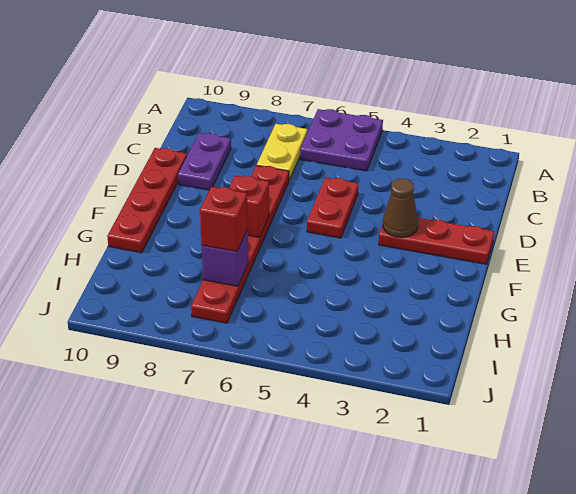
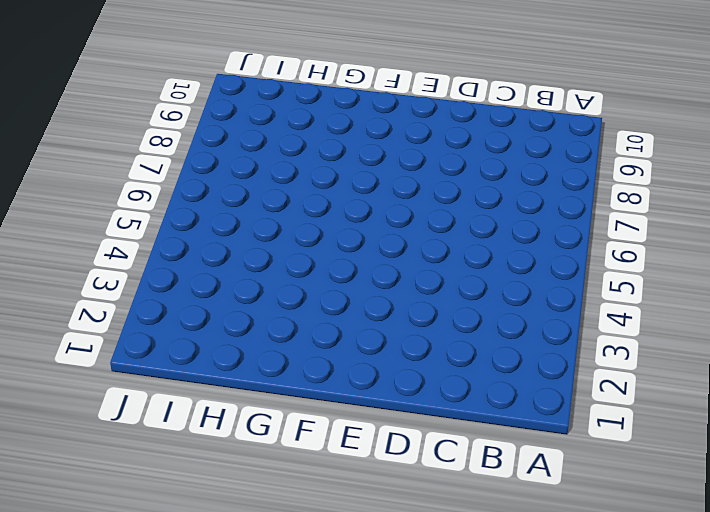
none -> purple 2x2 plate [300,109,383,171]
none -> yellow 1x2 plate [257,124,307,180]

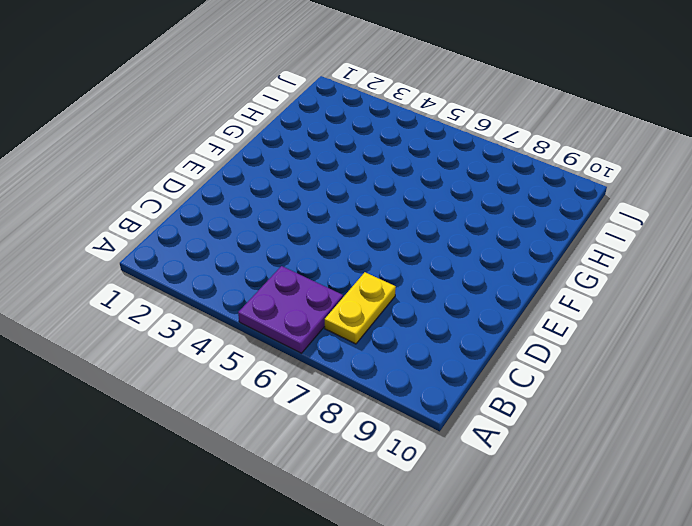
none -> purple 1x2 plate [178,133,231,190]
none -> red 1x2 plate [307,177,358,238]

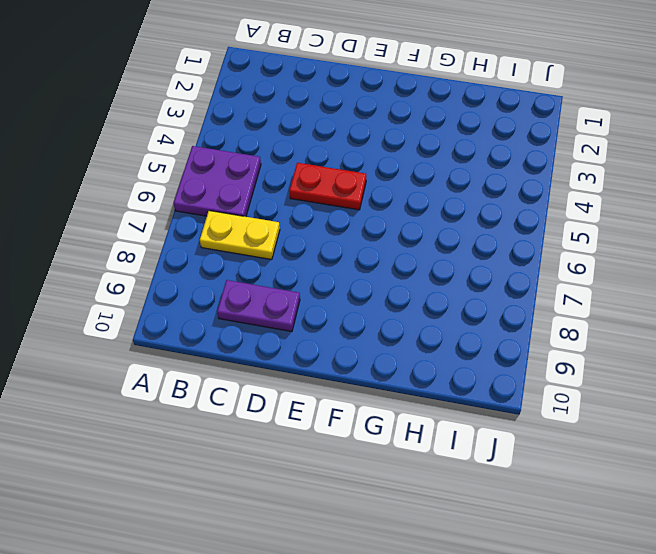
none -> red 1x6 plate [191,165,289,323]
none -> red 1x4 plate [107,148,187,253]

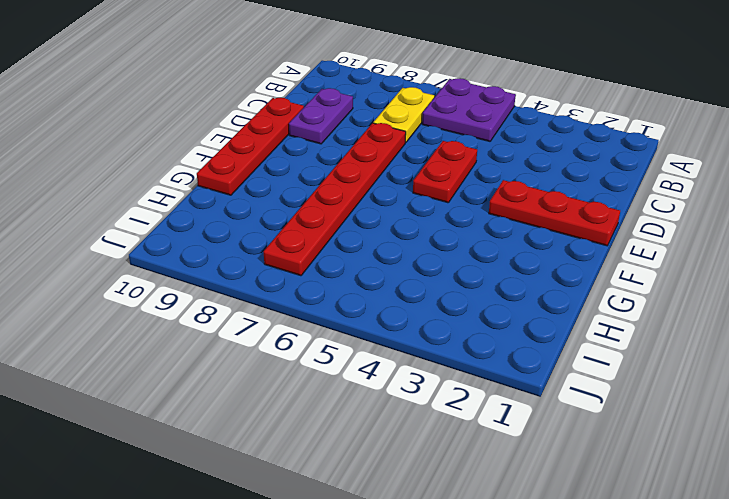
none -> brown 1x1 cone [383,179,418,237]
none -> red 1x1 brick [229,176,269,237]

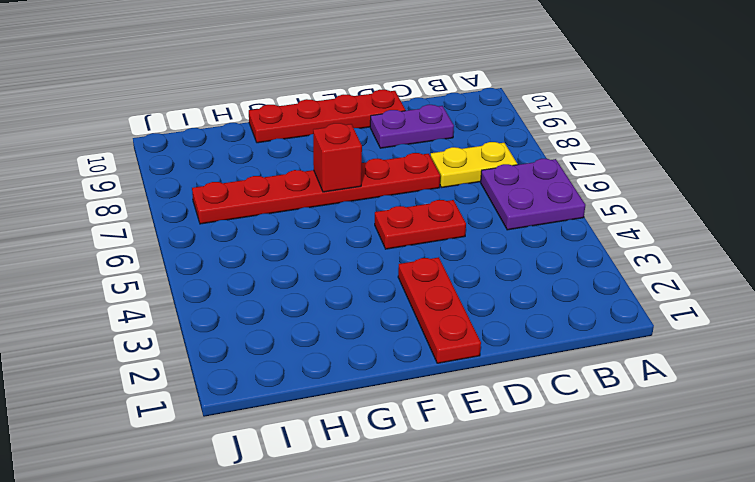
none -> brown 1x1 cone [383,179,418,237]
none -> purple 1x1 brick [202,230,248,286]

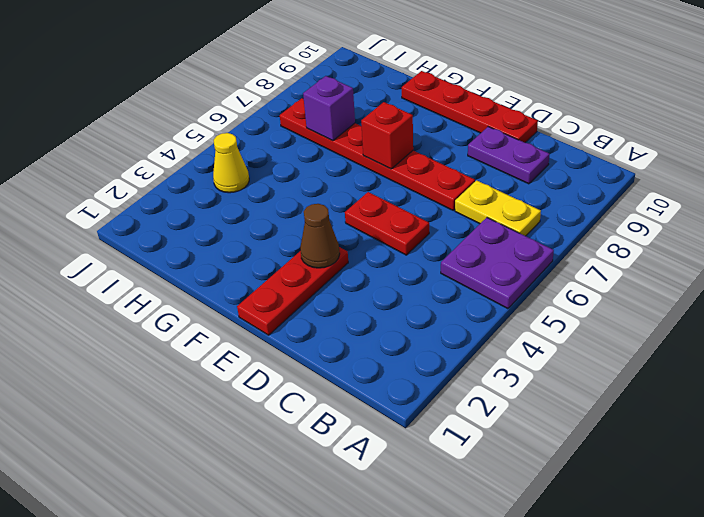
yellow 1x1 cone [213,133,249,193] -> none
none -> red 1x1 brick [200,187,248,252]

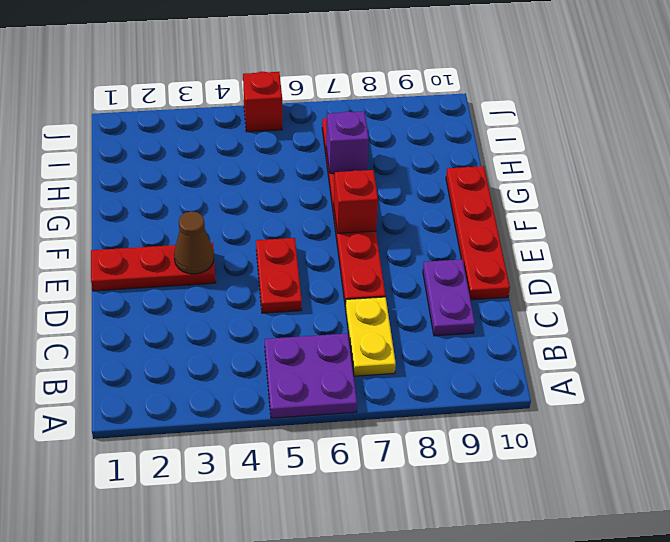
red 1x1 brick [243,72,282,132] -> red 1x1 brick moved to [200,187,248,252]

